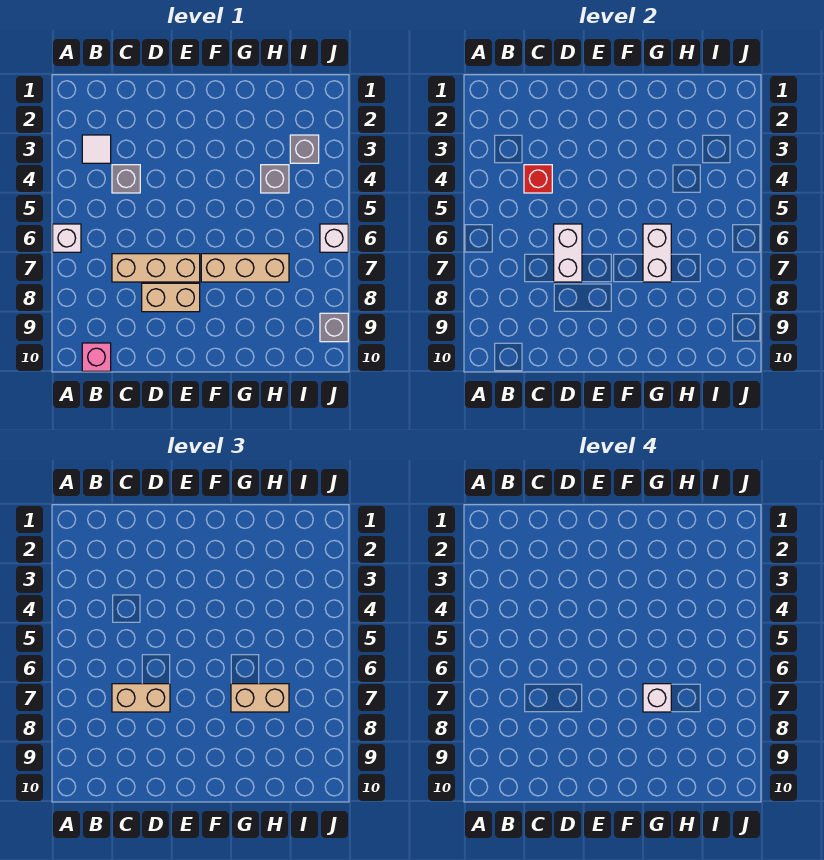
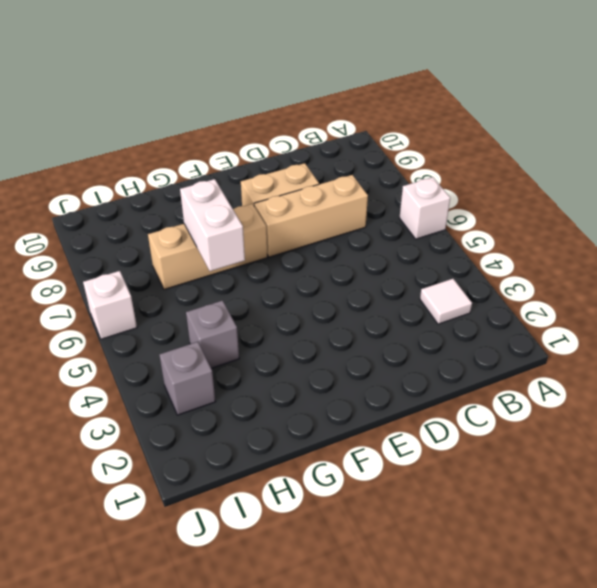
none -> pink 1x1 brick [82,343,111,371]
none -> grey 1x1 brick [112,165,140,193]
none -> grey 1x1 brick [320,313,348,342]

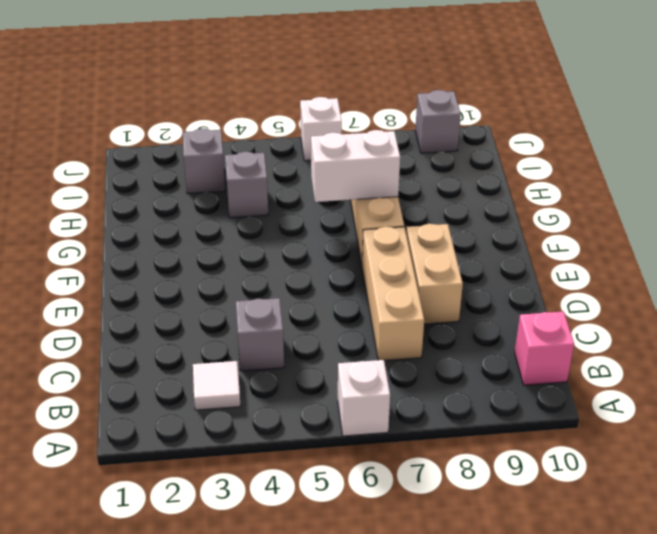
none -> red 1x1 brick [524,165,552,193]
none -> white 1x2 brick [554,224,582,282]
none -> tan 1x2 brick [112,684,170,712]

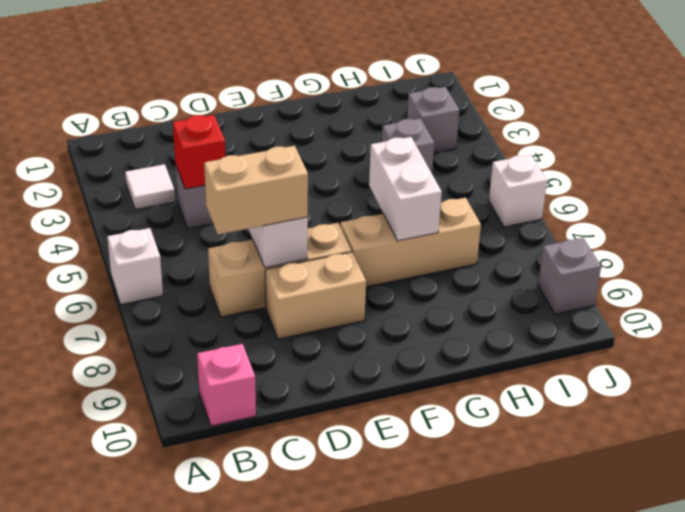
none -> tan 1x2 brick [231,684,289,712]
none -> white 1x1 brick [643,684,671,712]

